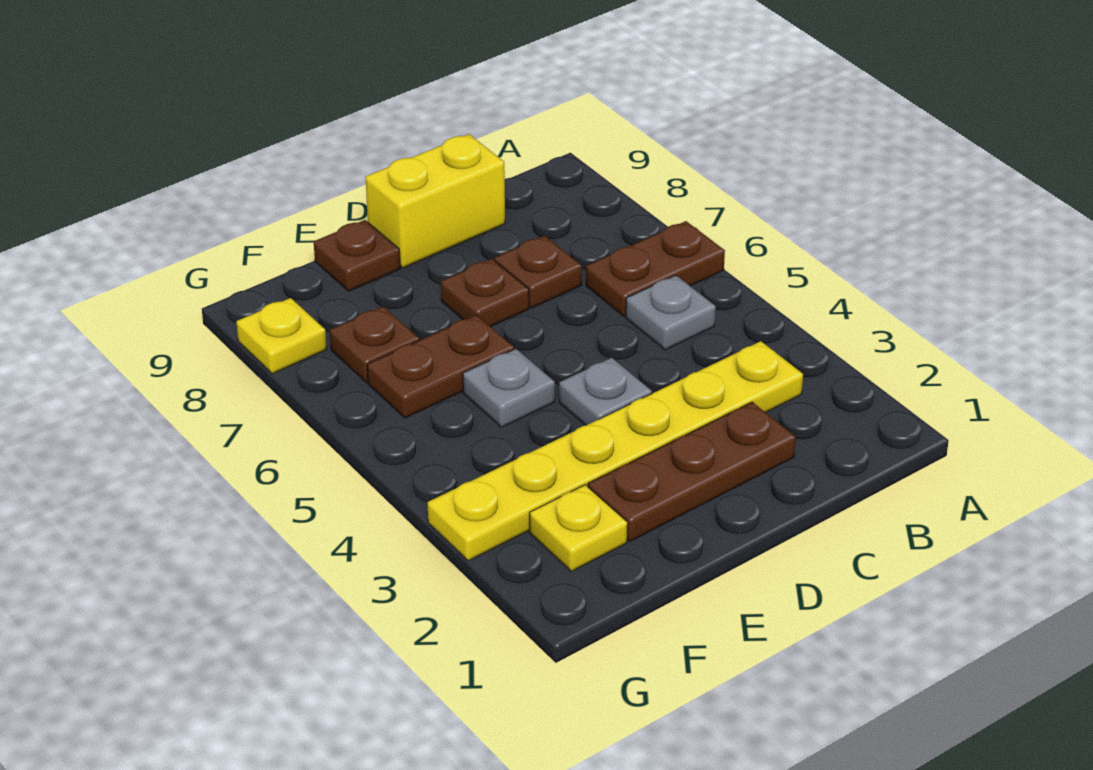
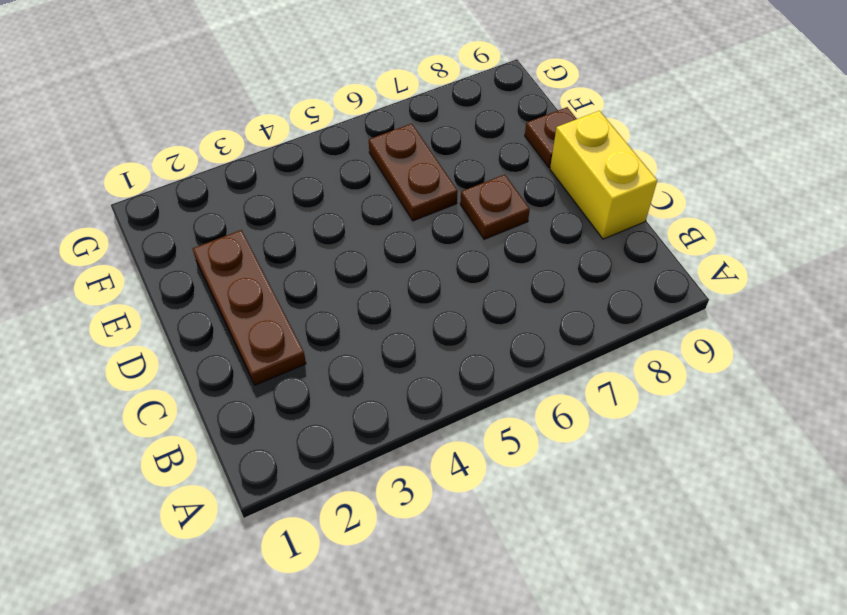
none -> brown 1x2 plate [586,221,725,316]
none -> yellow 1x6 plate [428,341,803,561]
none -> grey 1x1 plate [626,275,716,350]

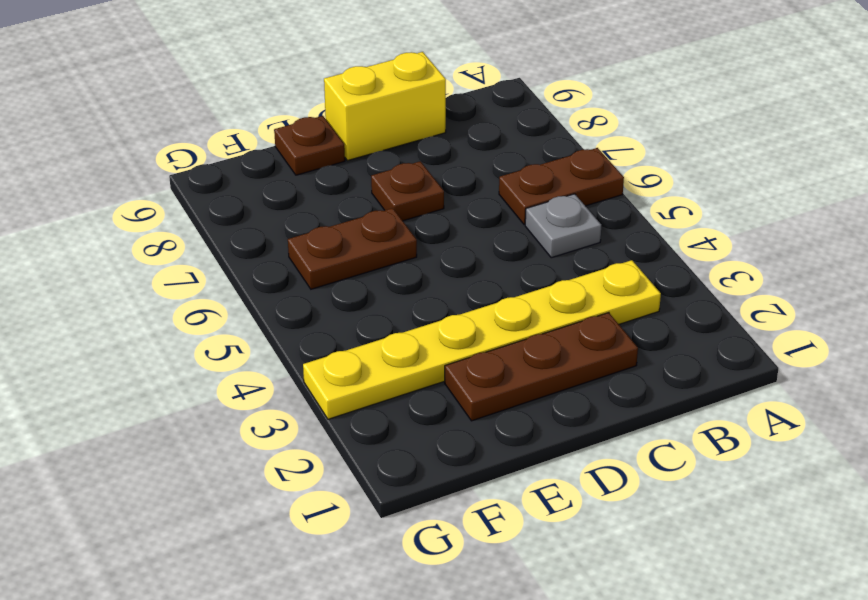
none -> brown 1x1 plate [495,236,582,308]
none -> grey 1x1 plate [559,358,652,425]
none -> grey 1x1 plate [463,349,555,427]

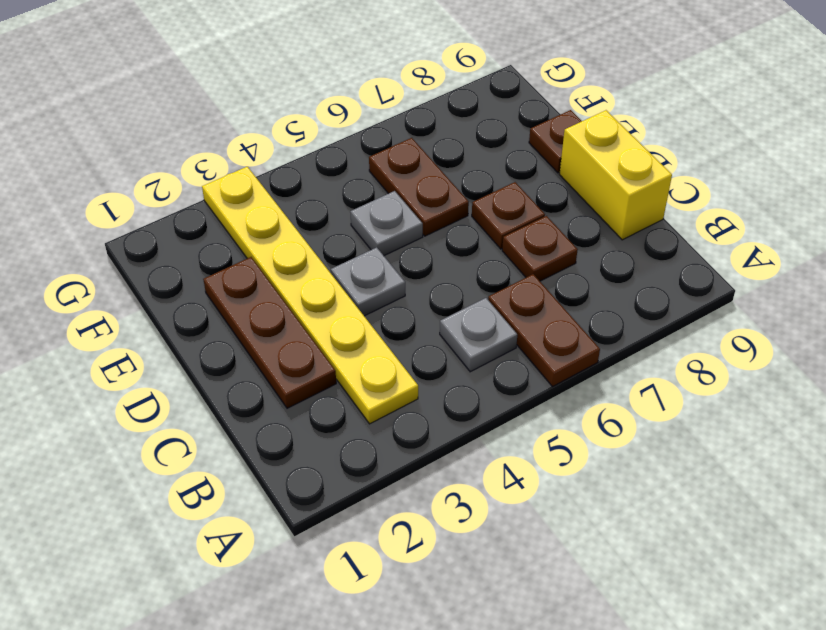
none -> yellow 1x1 plate [530,485,628,571]
none -> brown 1x1 plate [330,307,419,383]
none -> yellow 1x1 plate [236,298,327,374]

